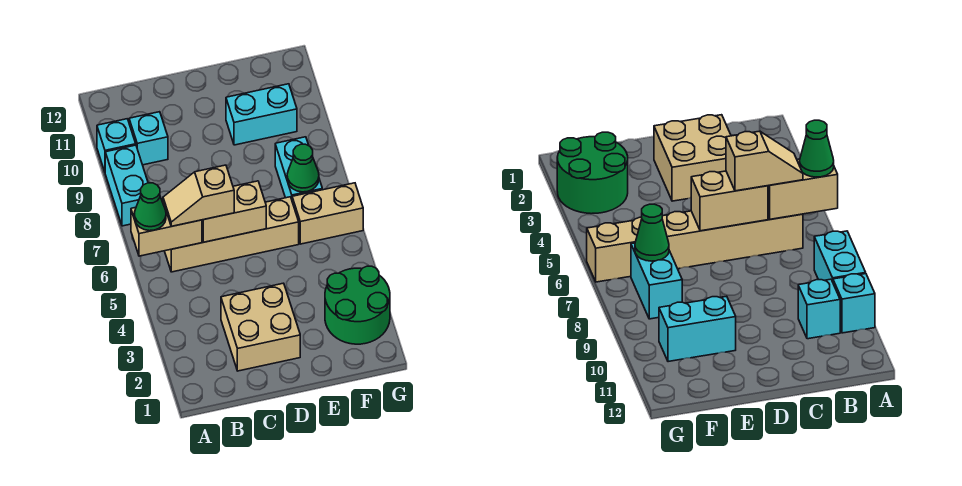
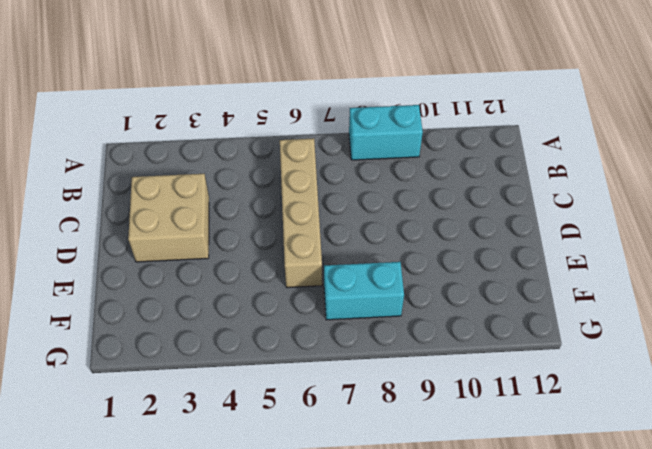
none -> cyan 1x1 brick [97,119,136,172]
none -> cyan 1x1 brick [129,112,168,165]
none -> cyan 1x2 brick [226,84,297,145]

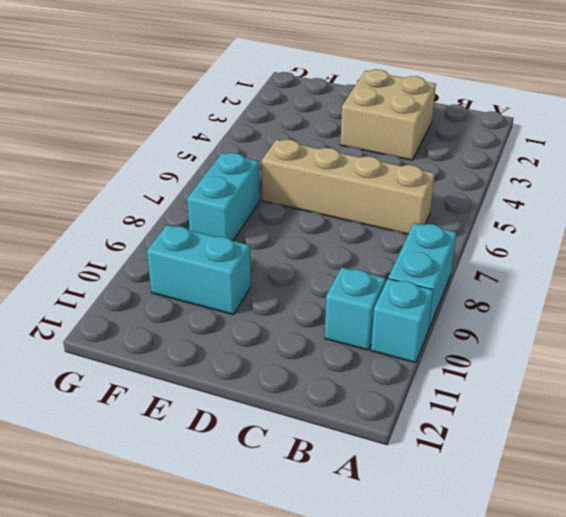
none -> green 2x2 round brick [325,266,390,344]
none -> tan 1x2 brick [292,183,363,244]
none -> tan 1x2 brick [131,202,202,256]

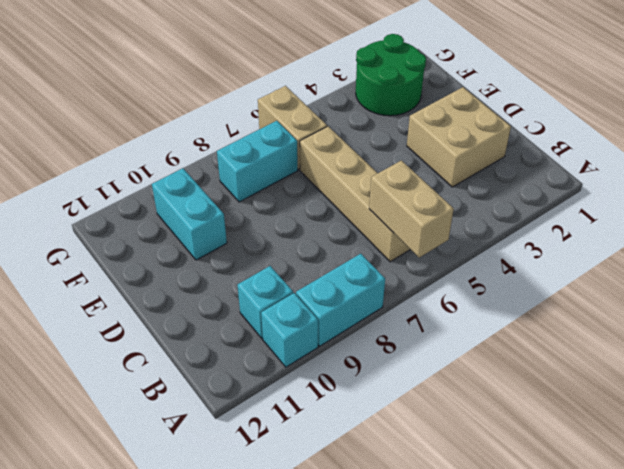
none -> tan 1x2 brick [202,181,266,242]
none -> green 1x1 cone [287,144,319,192]
none -> green 1x1 cone [134,183,166,231]

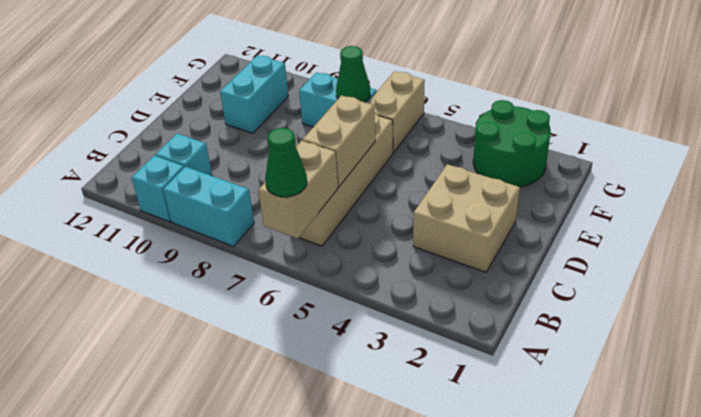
none -> tan 1x2 slope [163,165,234,226]

